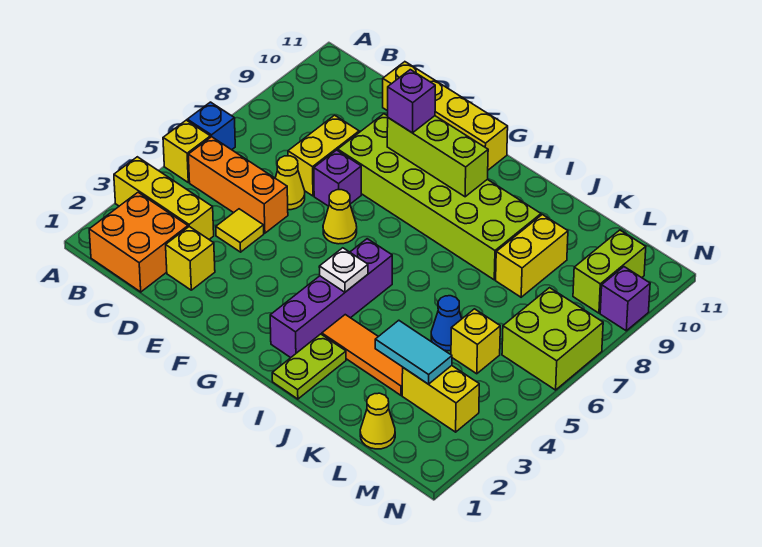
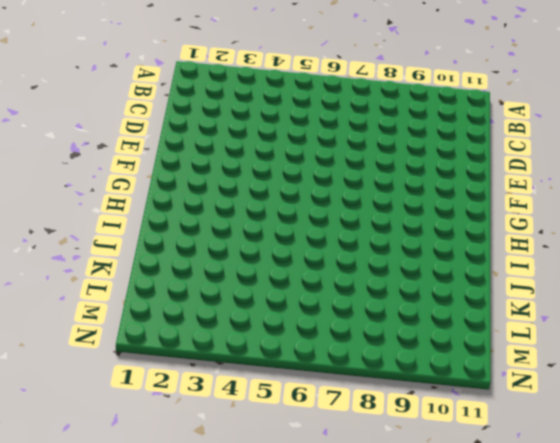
none -> yellow 1x3 brick [114,157,214,239]
none -> yellow 1x1 brick [163,120,210,182]
none -> blue 1x1 brick [187,102,235,150]

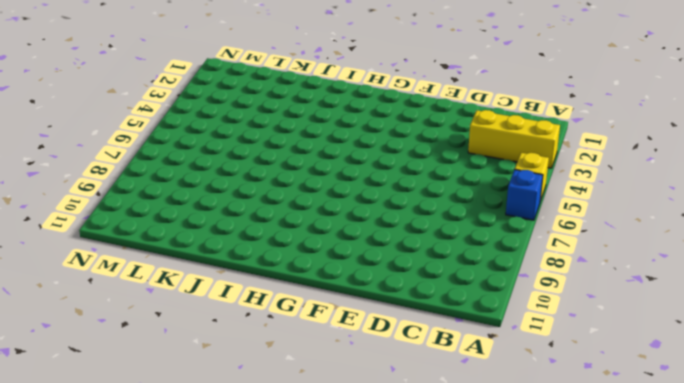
none -> orange 2x2 brick [89,192,188,292]
none -> orange 1x3 brick [188,137,288,233]
none -> yellow 1x1 brick [166,227,215,290]

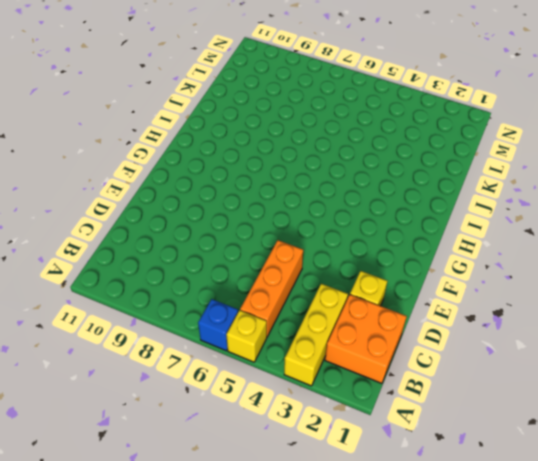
none -> yellow 1x1 tile [216,209,264,252]
none -> yellow 1x1 cone [275,156,305,210]
none -> yellow 1x2 brick [288,115,359,196]

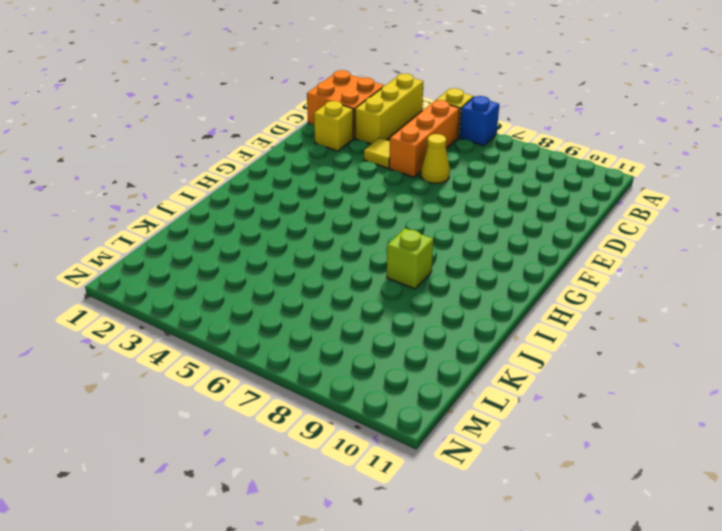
lime 1x1 brick [387,228,433,289] -> lime 2x6 brick [338,114,541,280]
none -> yellow 1x2 brick [288,115,359,196]
none -> yellow 1x4 brick [383,62,508,170]
none -> purple 1x1 brick [314,150,361,206]

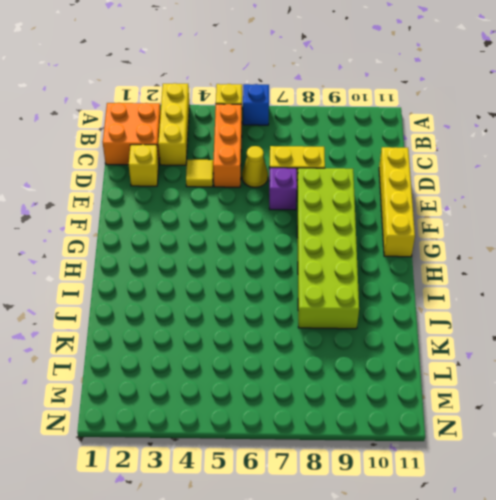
none -> yellow 1x1 cone [323,190,357,244]
none -> purple 1x4 brick [270,239,392,358]
none -> lime 1x2 plate [272,334,346,399]

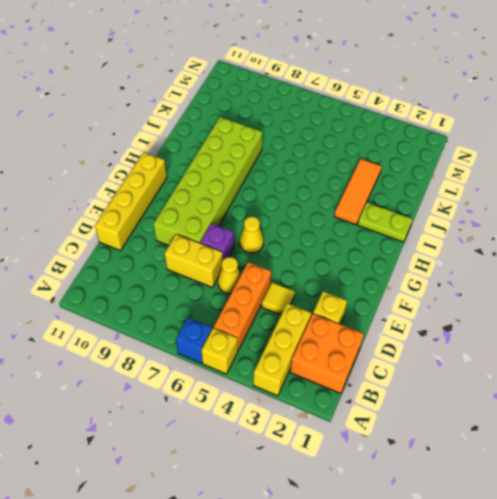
none -> purple 1x4 brick [270,239,392,358]
none -> blue 1x1 cone [431,296,462,351]
none -> yellow 1x2 brick [496,215,568,297]

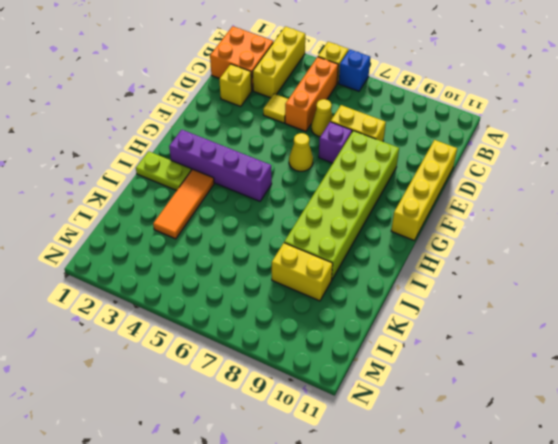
none -> blue 1x1 cone [431,296,462,351]
none -> yellow 1x1 cone [360,393,395,449]
none -> yellow 1x2 brick [402,366,479,432]

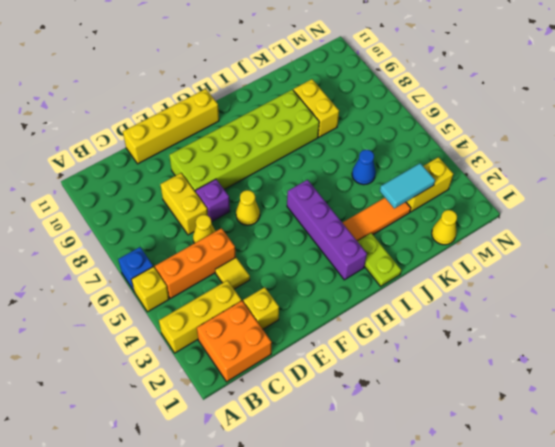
none -> yellow 1x1 brick [451,309,500,374]
none -> lime 2x2 brick [502,288,603,390]
none -> lime 1x2 brick [573,230,646,313]

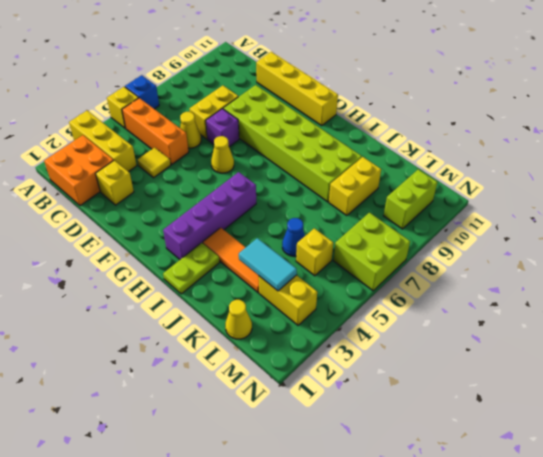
none -> purple 1x1 brick [600,267,650,331]
none -> lime 1x3 brick [387,116,488,197]
none -> white 1x1 plate [319,248,368,292]

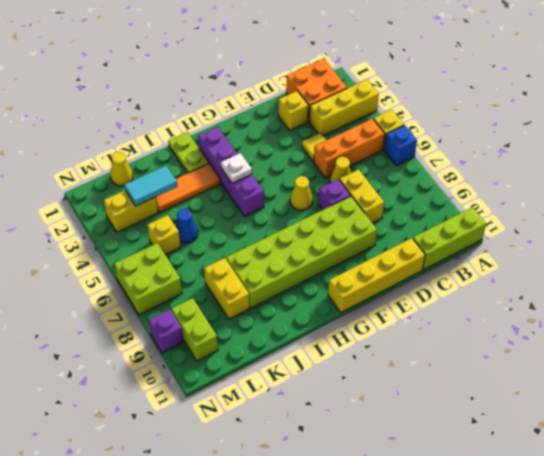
lime 1x3 brick [413,207,486,270] -> lime 1x3 brick moved to [387,116,488,197]
none -> purple 1x1 brick [388,70,435,133]

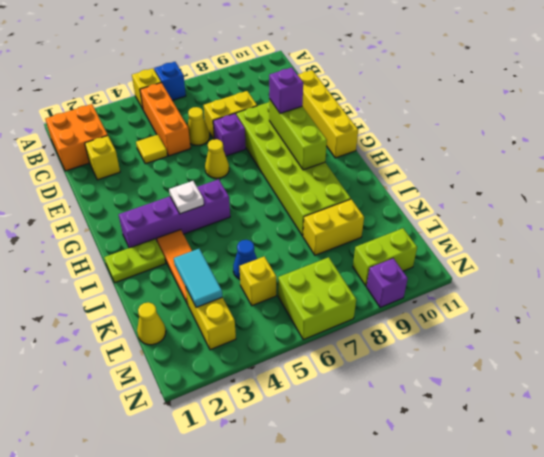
none -> yellow 1x3 brick [114,157,214,239]

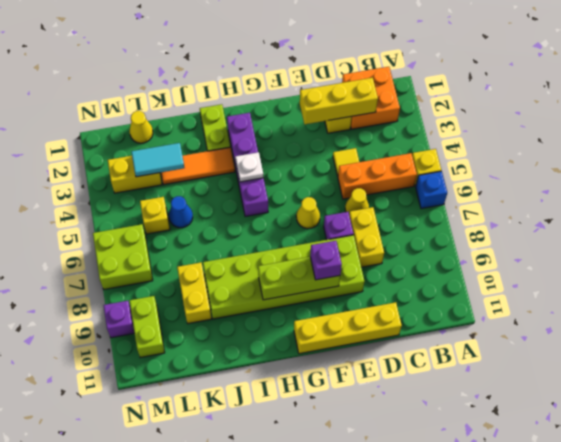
yellow 1x3 brick [300,78,378,124] -> yellow 1x3 brick moved to [114,157,214,239]

